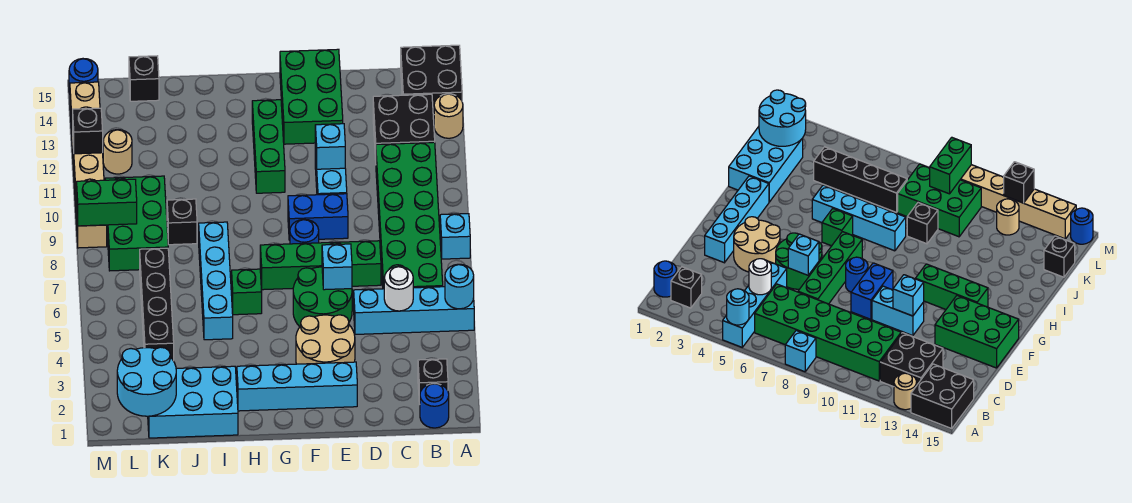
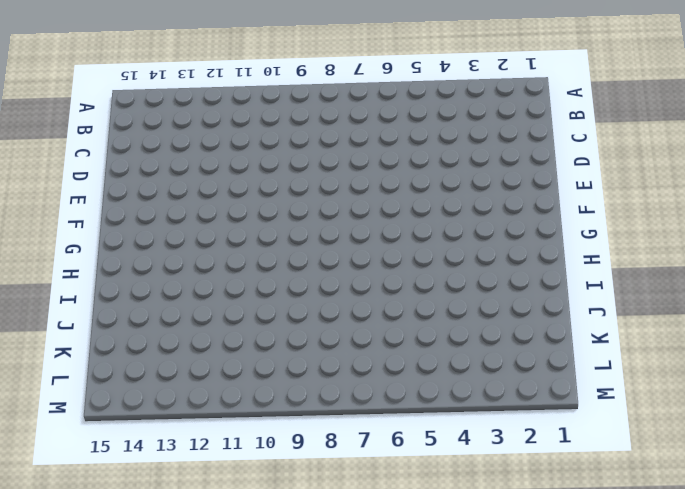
none -> cyan 1x4 brick [354,287,474,334]
none -> cyan 1x1 brick [440,214,470,259]
none -> tan 1x1 round brick [434,94,463,138]
none -> black 2x2 brick [401,45,462,115]

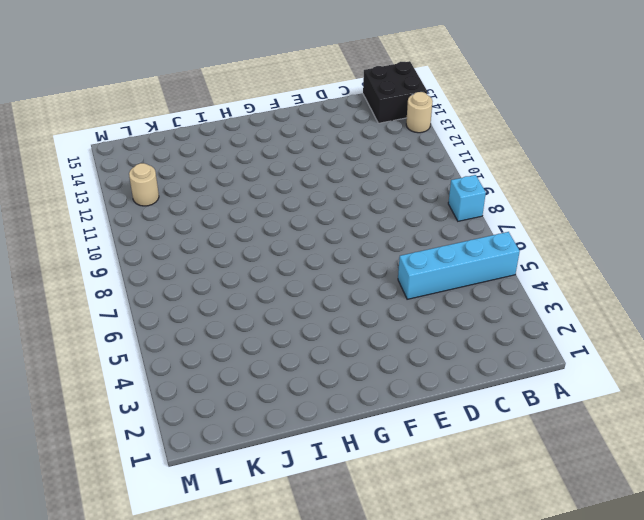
none -> blue 1x1 round brick [420,383,449,428]
none -> black 1x1 brick [418,359,448,404]
none -> green 2x6 brick [376,142,443,289]
none -> black 2x2 brick [373,94,435,160]

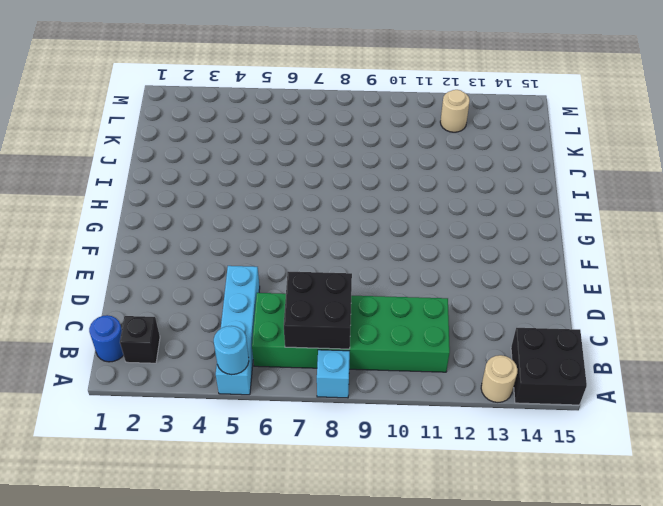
black 2x2 brick [284,272,352,349] -> black 2x2 brick moved to [373,94,435,160]
none -> green 1x4 brick [260,241,381,290]
none -> cyan 1x4 brick [237,362,357,411]
none -> tan 2x2 round brick [296,315,355,364]
none -> green 2x2 round brick [293,267,352,327]

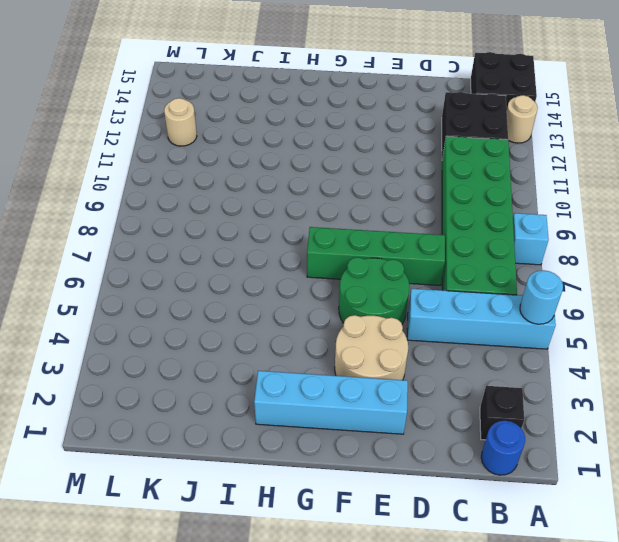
none -> blue 1x2 brick [288,194,348,240]
none -> cyan 1x2 brick [315,148,347,195]
none -> green 2x3 brick [280,49,343,144]
none -> blue 1x1 round brick [290,219,319,244]

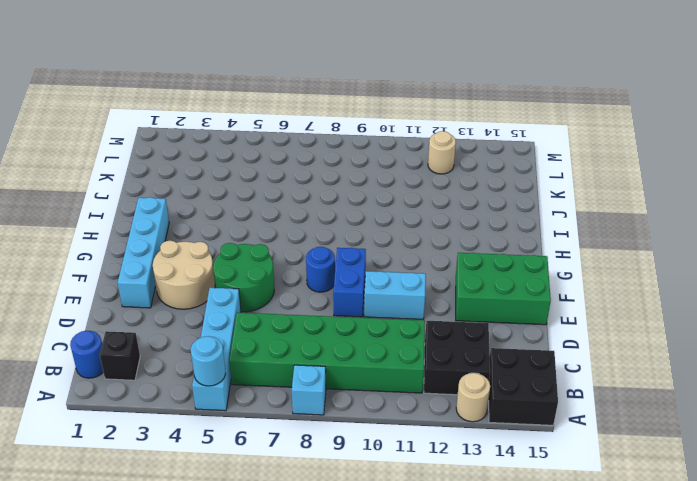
none -> green 1x4 brick [260,241,381,290]
none -> green 1x3 brick [252,100,285,193]
none -> green 1x1 brick [232,269,262,315]
none -> cyan 2x3 brick [148,366,238,438]

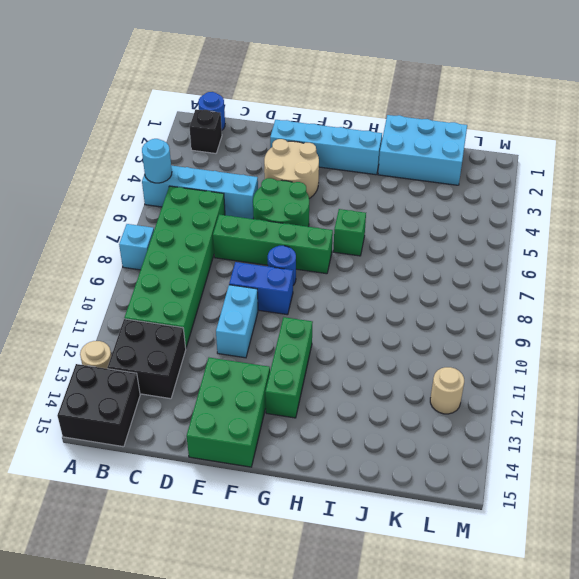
none -> cyan 1x4 brick [199,222,233,340]
none -> black 1x1 brick [167,199,197,245]
none -> black 1x4 brick [140,248,174,361]
none -> green 2x3 brick [105,176,168,271]

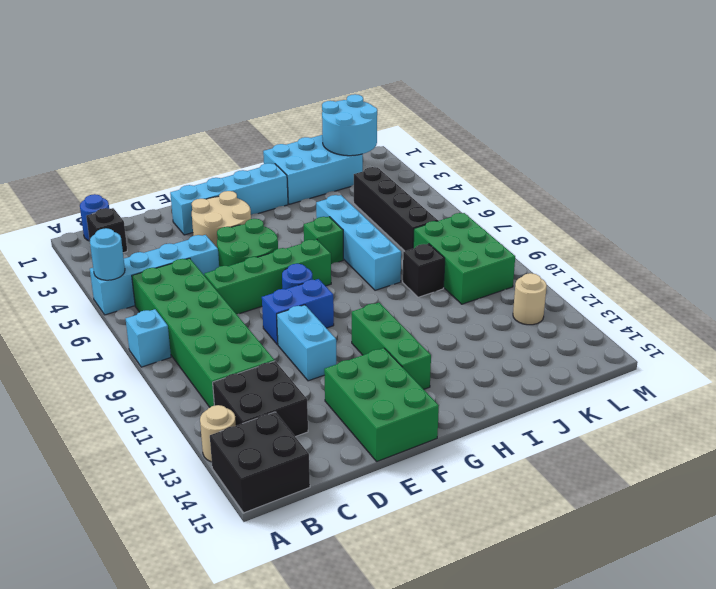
none -> black 1x1 brick [129,56,159,101]
none -> tan 1x6 brick [70,82,107,248]
none -> blue 1x1 round brick [69,59,98,93]
none -> white 1x1 round brick [384,266,413,311]

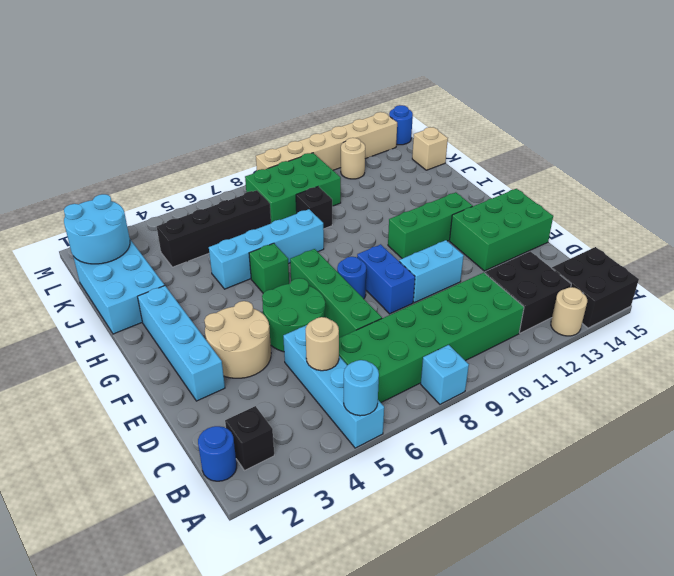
tan 1x1 round brick [305,317,339,371] -> white 1x1 round brick [384,266,413,311]
tan 1x1 brick [412,127,448,170] -> black 1x1 brick [129,56,159,101]
none -> cyan 1x1 brick [322,244,352,290]
none -> cyan 1x1 brick [315,124,345,169]
none -> green 1x2 brick [77,179,137,226]
none -> black 1x1 brick [73,108,103,154]

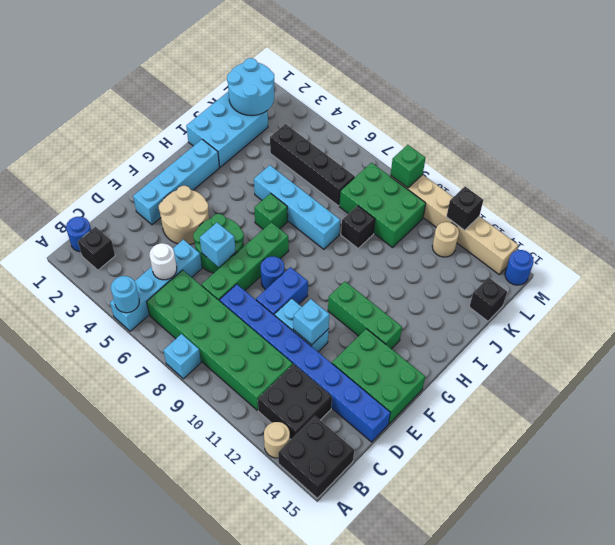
blue 1x8 brick [220,284,390,442] -> none
green 1x1 brick [391,145,426,188] -> green 1x2 brick [77,179,137,226]

